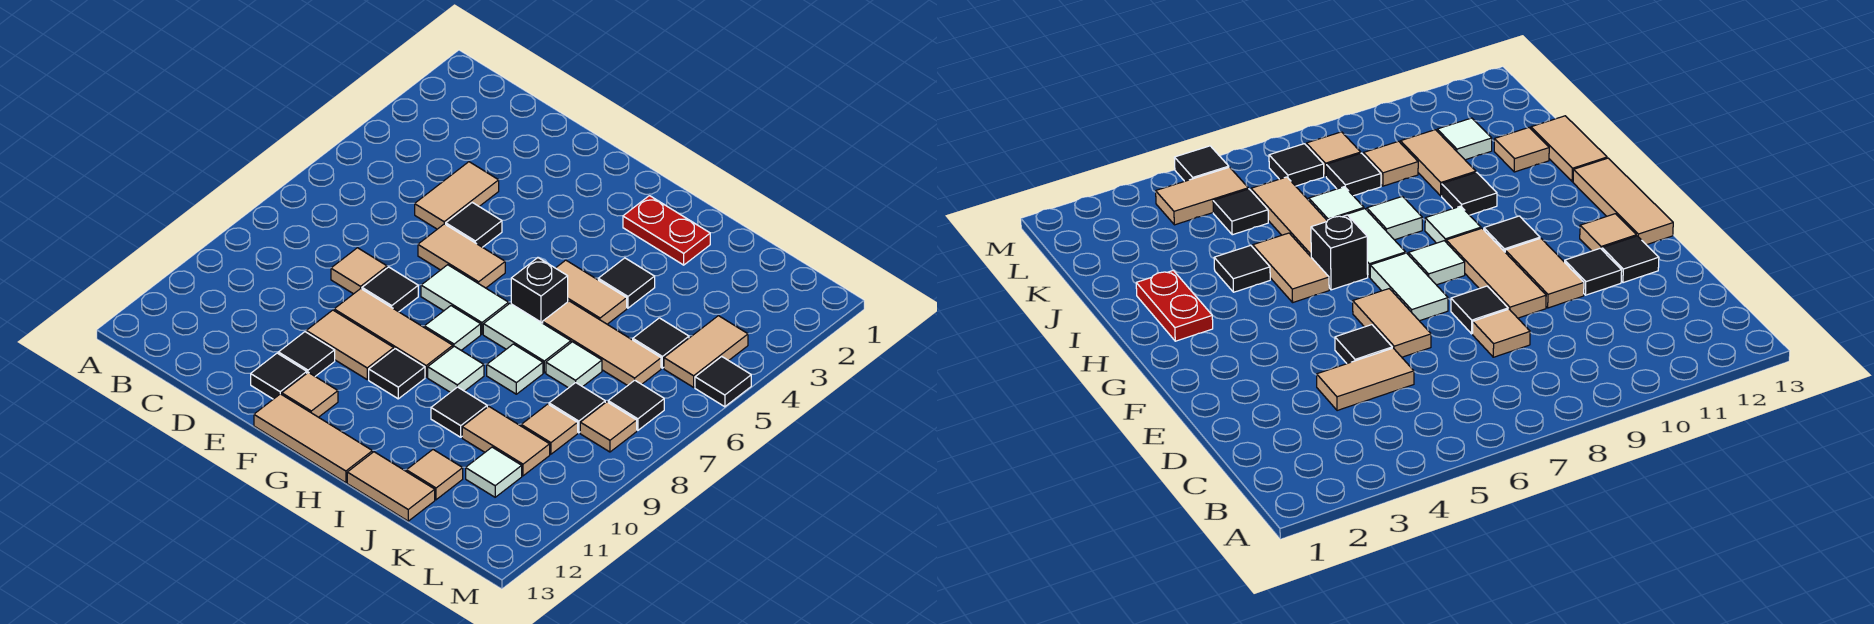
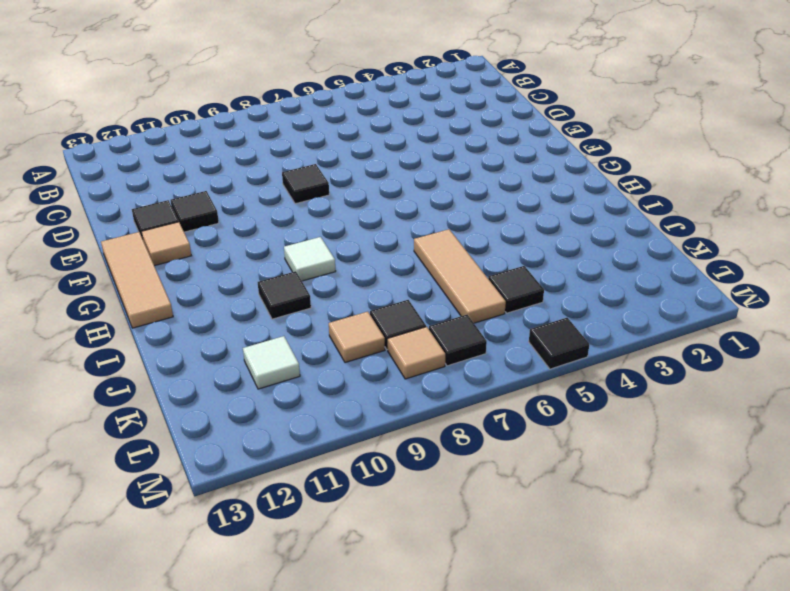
none -> tan 1x2 tile [415,162,499,229]
none -> tan 1x1 tile [331,248,387,294]
none -> black 1x1 tile [446,202,502,247]
none -> tan 1x2 tile [418,224,505,288]

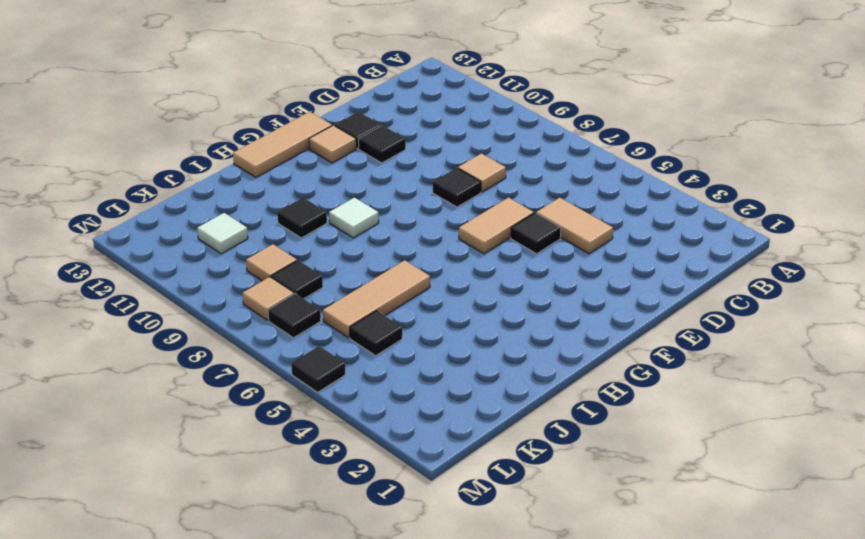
none -> tan 1x3 tile [334,289,453,377]
none -> tan 1x2 tile [306,310,394,379]
none -> white 1x2 tile [421,265,509,334]
none -> white 1x1 tile [424,306,481,350]

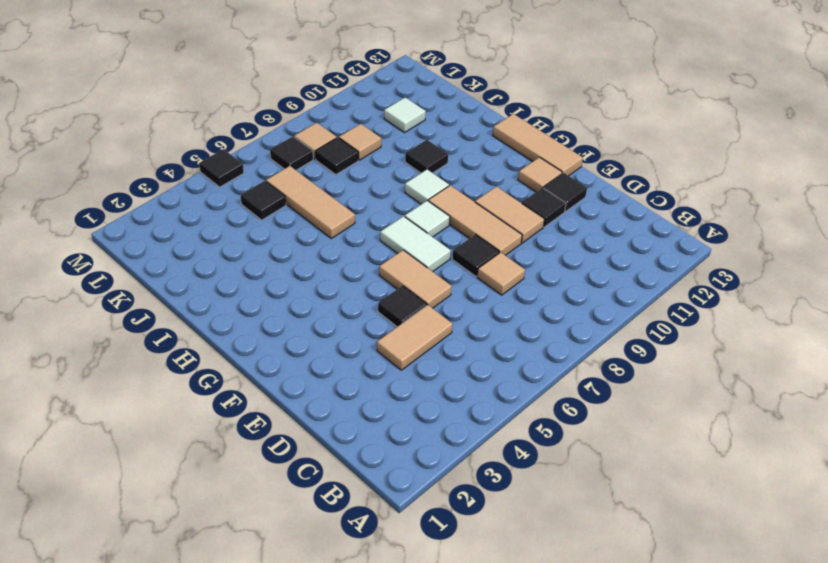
none -> black 1x1 tile [369,349,425,399]
none -> red 1x2 plate [623,196,710,265]
none -> tan 1x2 tile [556,260,627,324]
none -> black 1x1 brick [511,258,568,323]

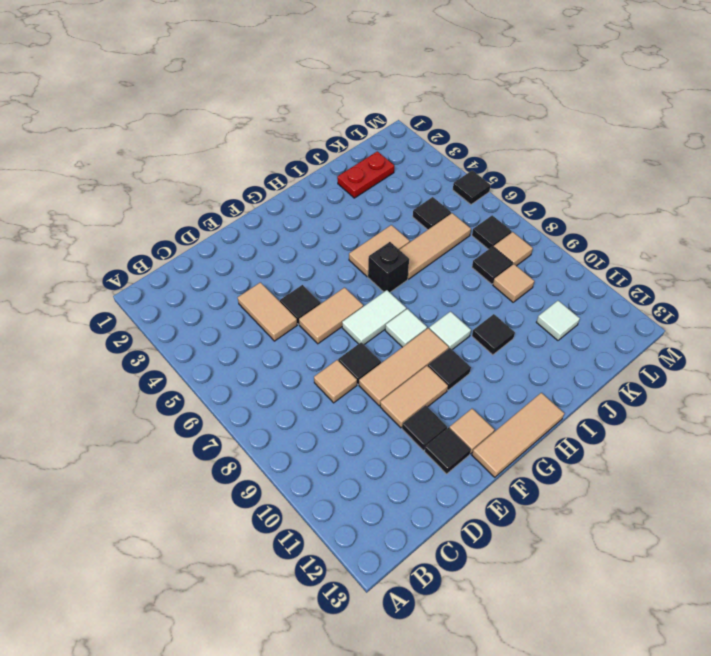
red 1x2 plate [337,151,394,198] -> red 1x2 plate moved to [623,196,710,265]
none -> white 1x2 tile [483,303,571,373]
none -> black 1x1 tile [598,258,655,308]
none -> white 1x1 tile [487,344,543,394]
none -> tan 1x2 tile [347,452,435,521]

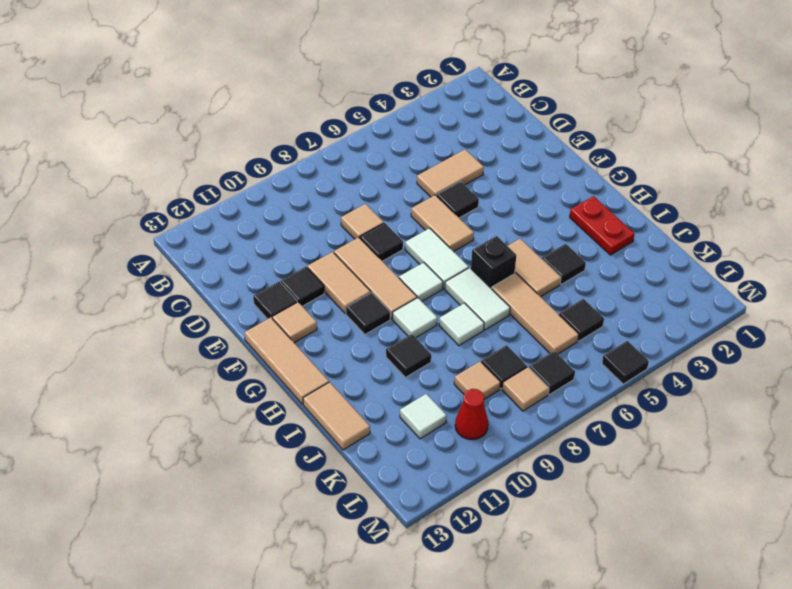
red 1x1 cone [455,389,488,440] -> none
none -> white 1x1 tile [546,342,602,388]
none -> tan 1x2 tile [462,406,550,476]
none -> tan 1x1 tile [406,450,463,500]
none -> tan 1x2 tile [664,316,748,387]

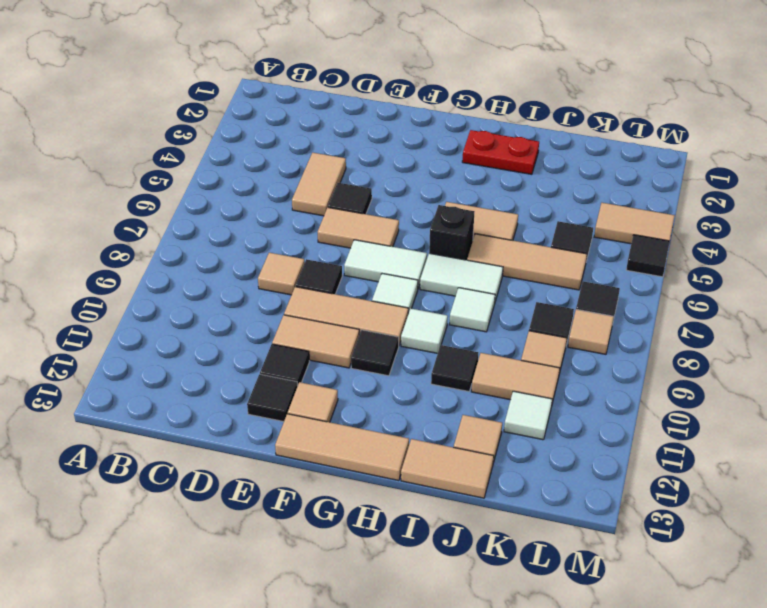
tan 1x2 tile [594,203,675,244] -> tan 1x2 tile turned to [664,316,748,387]
none -> black 1x1 tile [598,258,655,308]
none -> white 1x1 tile [546,342,602,388]

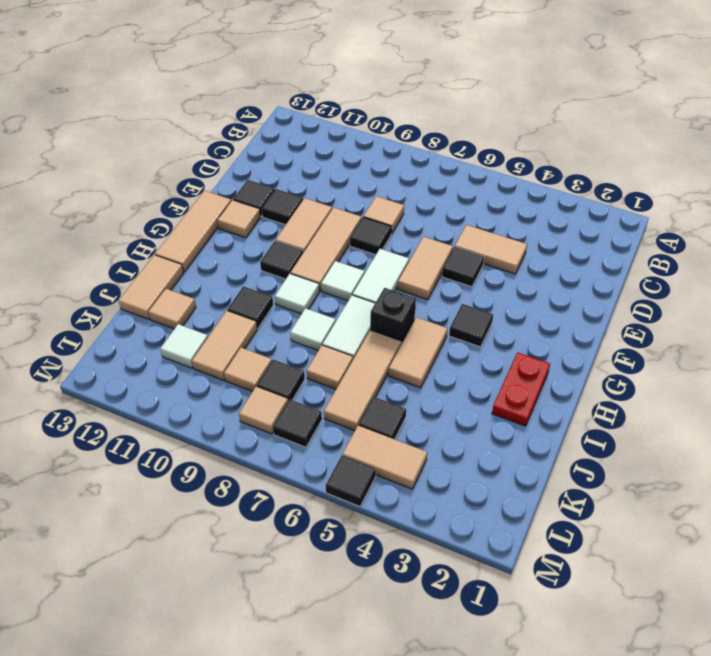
black 1x1 tile [449,304,493,347] -> black 1x1 tile moved to [598,258,655,308]
tan 1x1 tile [307,345,353,389] -> white 1x1 tile [546,342,602,388]

